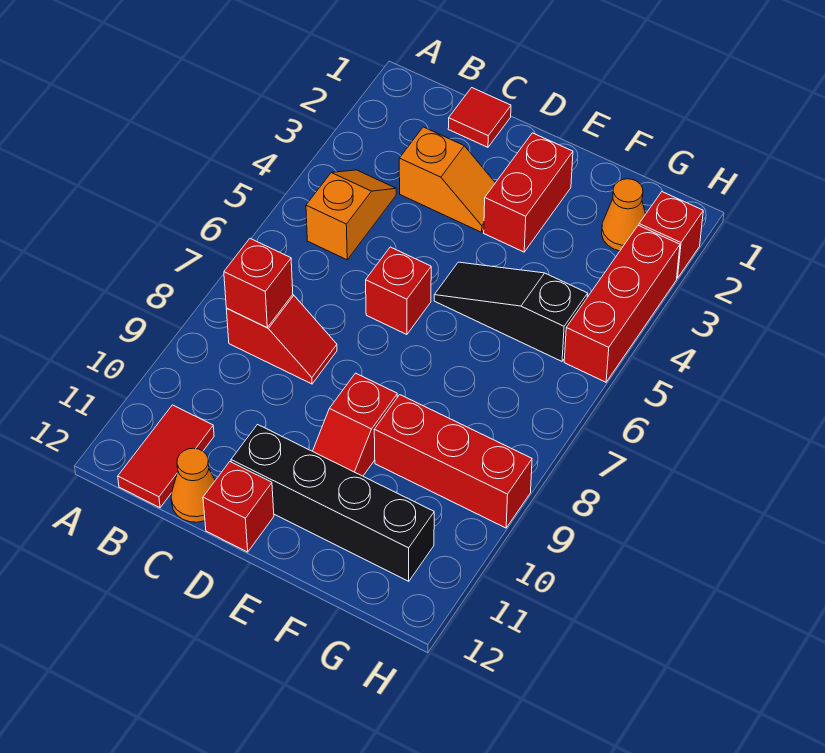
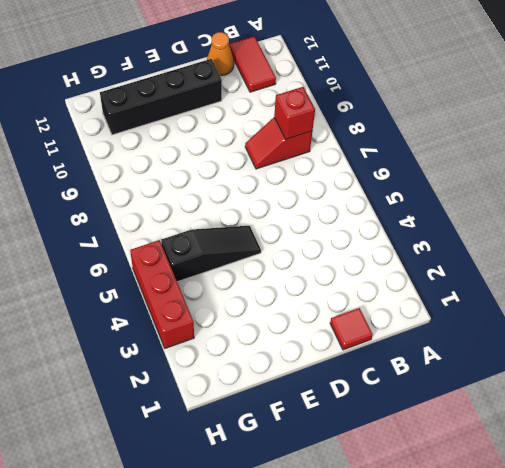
none -> orange 1x2 slope [306,170,396,260]
none -> orange 1x2 slope [399,127,495,232]
none -> red 1x1 brick [366,247,431,335]

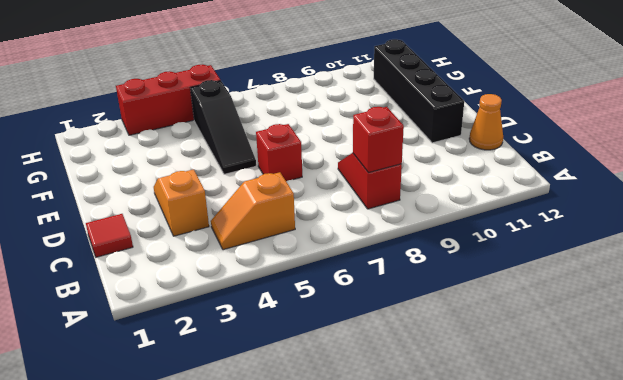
none -> red 1x2 tile [118,405,214,508]
none -> red 1x1 brick [203,462,274,552]
none -> red 1x2 brick [484,133,573,252]

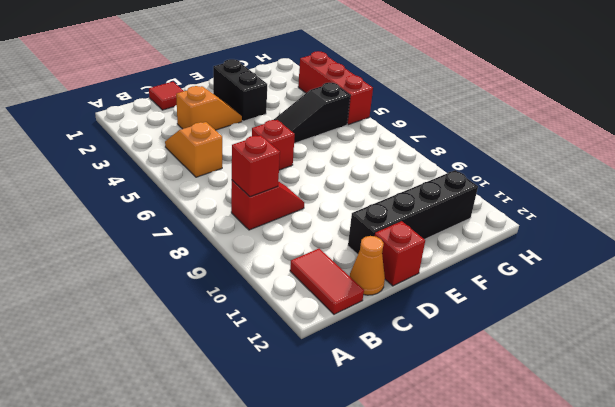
black 1x2 brick [213,59,267,121] -> red 1x2 brick [484,133,573,252]
none -> red 1x2 slope [313,373,397,476]
none -> red 1x3 brick [374,395,532,528]
none -> orange 1x1 cone [602,179,646,251]

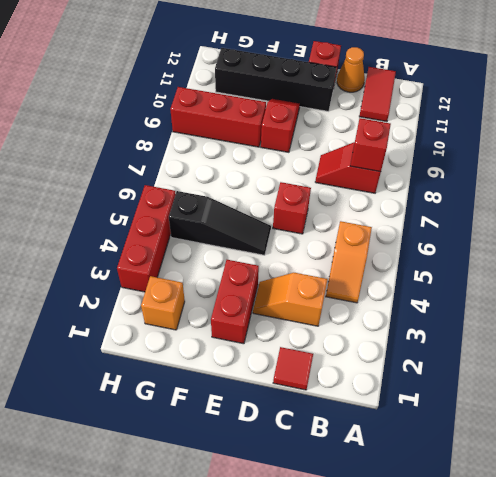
orange 1x1 brick [141,276,185,330] -> orange 1x1 cone [602,179,646,251]
none -> red 1x1 brick [639,192,703,278]

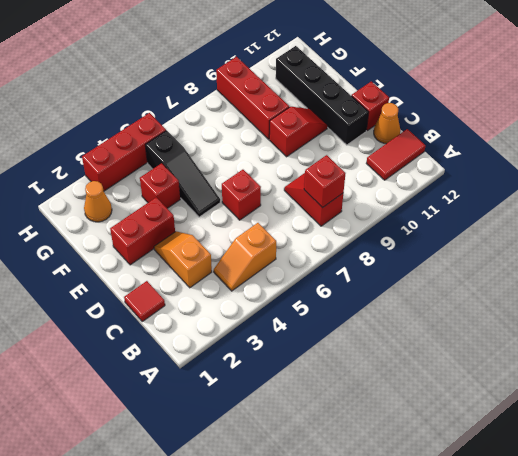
red 1x1 brick [140,163,180,208] -> red 1x1 brick moved to [639,192,703,278]

